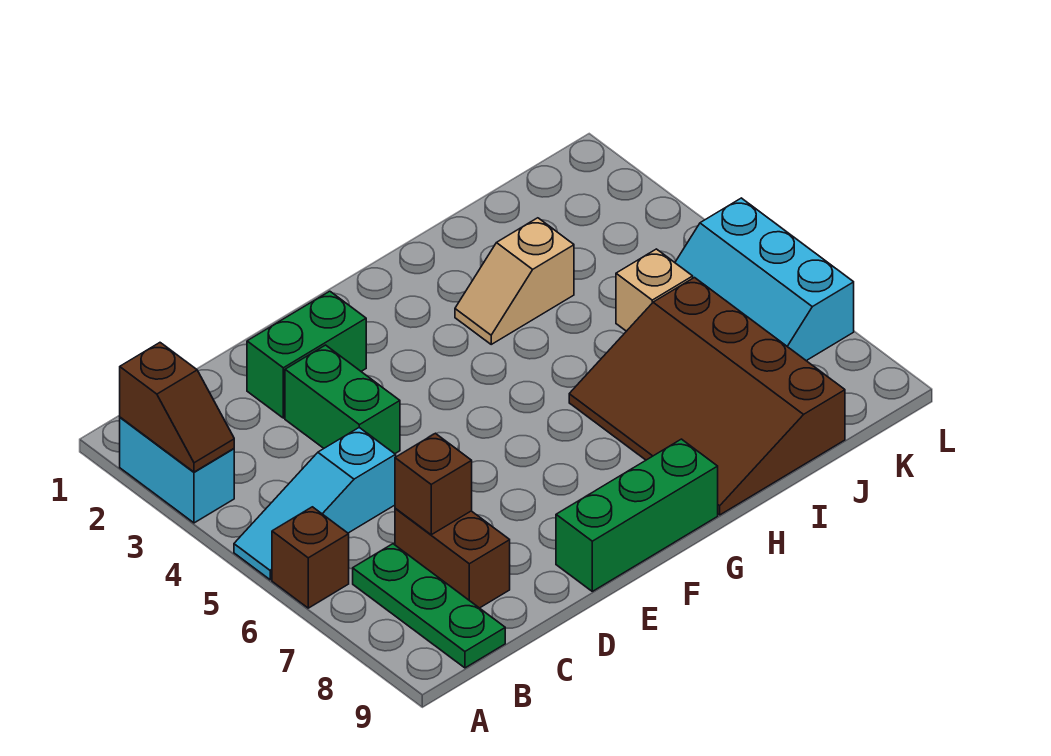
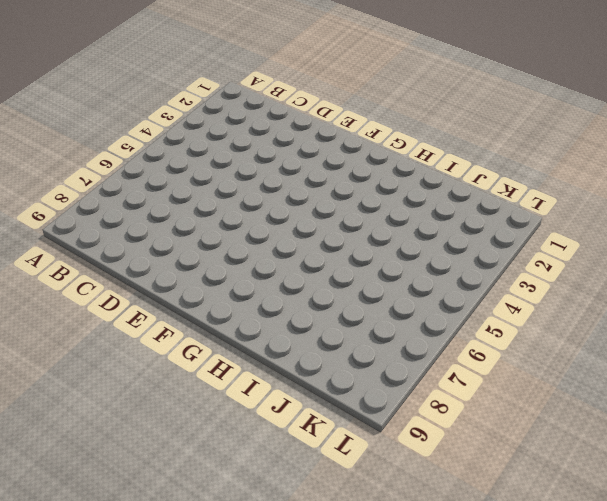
none -> cyan 1x2 brick [120,417,234,523]
none -> cyan 1x3 slope [234,428,396,580]
none -> brown 1x1 brick [272,507,349,608]

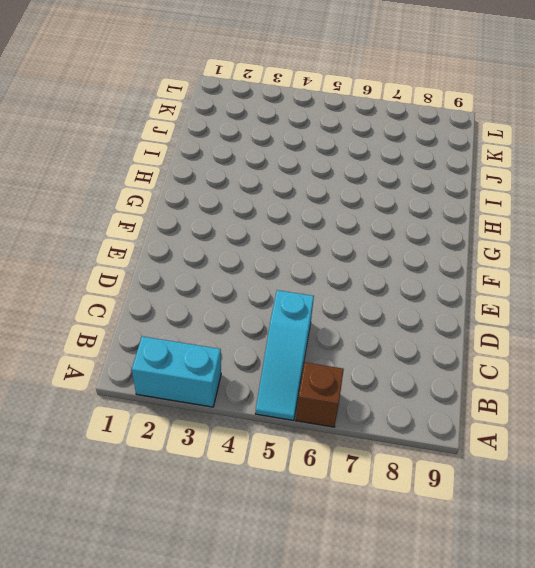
none -> green 1x3 plate [353,544,505,668]
none -> brown 1x2 brick [395,508,510,608]
none -> green 1x2 brick [247,291,366,418]

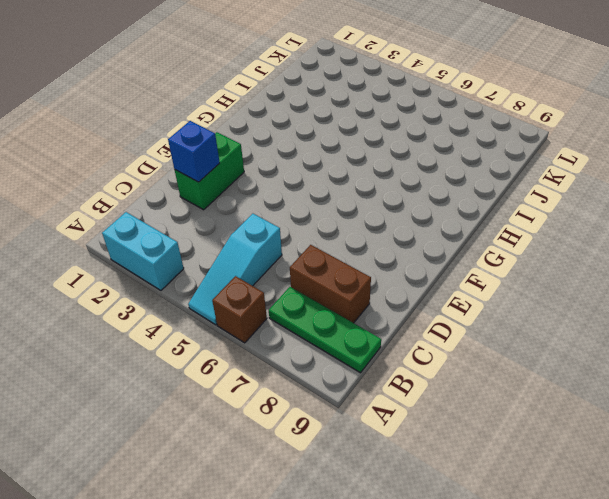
blue 1x1 brick [168,121,220,182] -> none
none -> green 1x2 brick [285,345,400,454]
none -> green 1x3 brick [556,439,718,591]
none -> tan 1x2 slope [455,218,574,344]

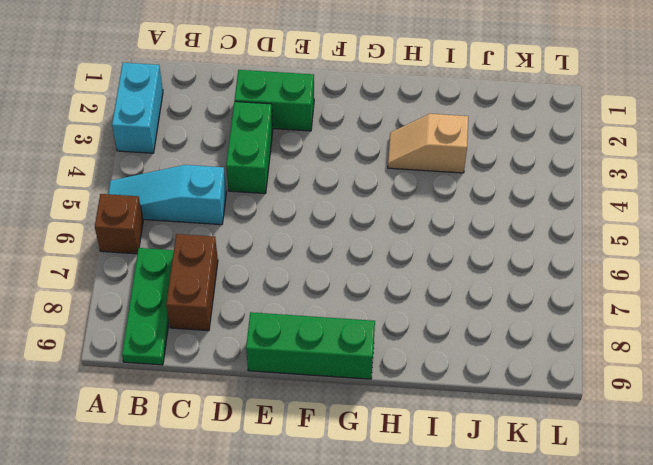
none -> brown 3x4 slope [569,278,845,515]
none -> tan 1x1 brick [616,249,693,331]
none -> cyan 2x3 slope [675,198,854,361]

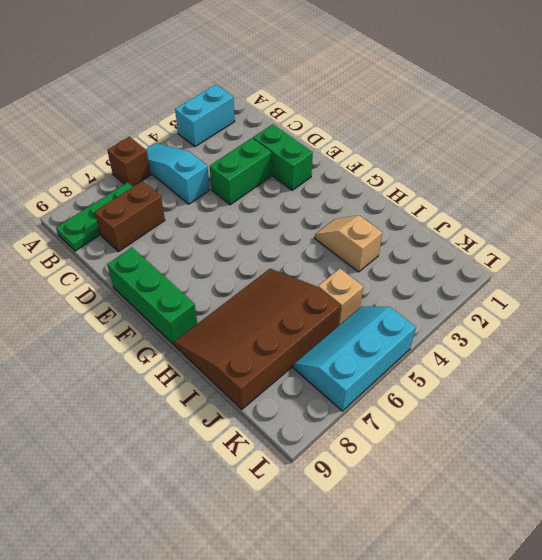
none -> brown 1x2 slope [120,343,234,472]
none -> brown 1x1 brick [395,433,472,535]

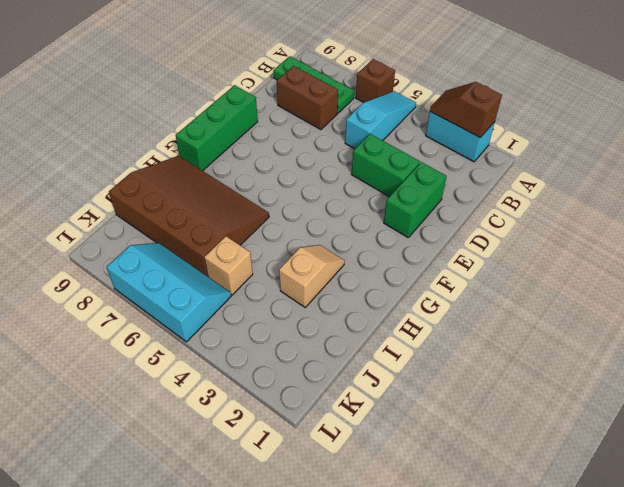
none -> brown 1x1 brick [395,433,472,535]

